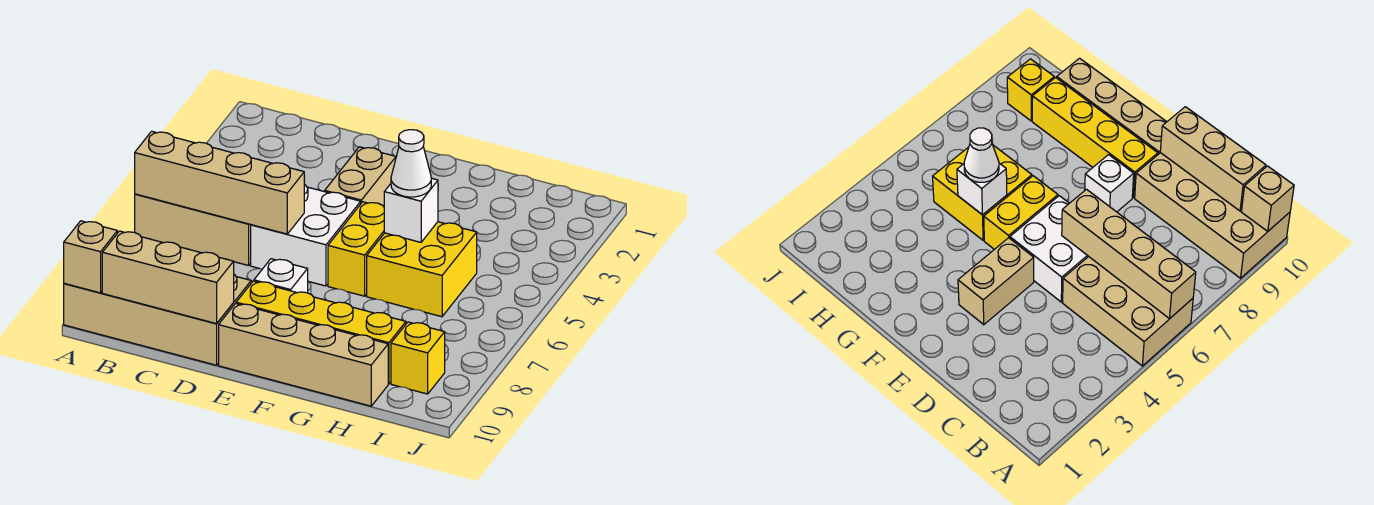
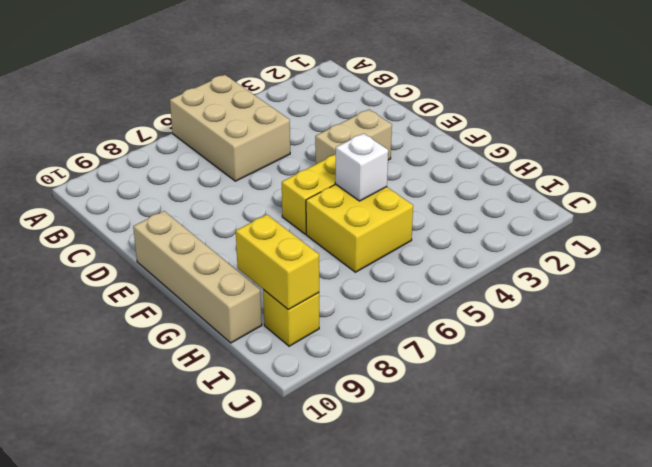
yellow 1x2 brick [236,215,319,309] -> none
none -> tan 2x4 brick [64,274,251,365]
none -> white 2x2 brick [251,185,361,286]
none -> white 1x1 brick [254,259,308,293]

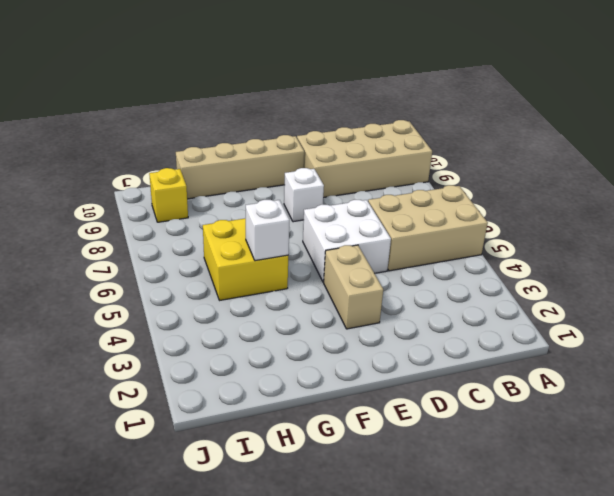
none -> yellow 1x4 brick [236,281,406,384]
none -> yellow 1x2 brick [328,202,384,296]
none -> tan 1x4 brick [135,131,304,234]

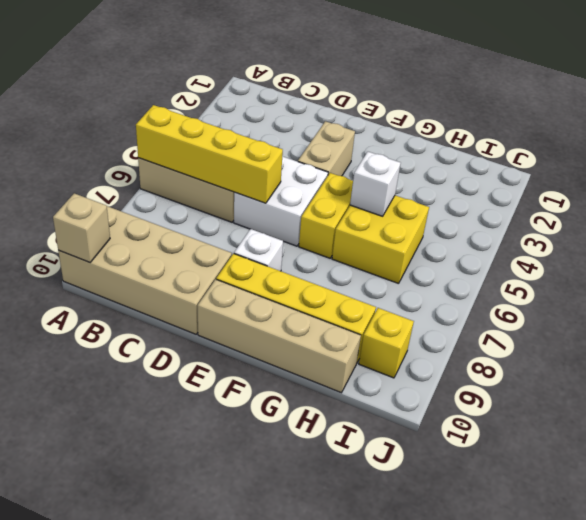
yellow 1x4 brick [136,105,283,203] -> tan 1x4 brick [135,131,304,234]
none -> tan 1x3 brick [102,231,234,324]
none -> white 1x1 cone [391,130,431,197]

